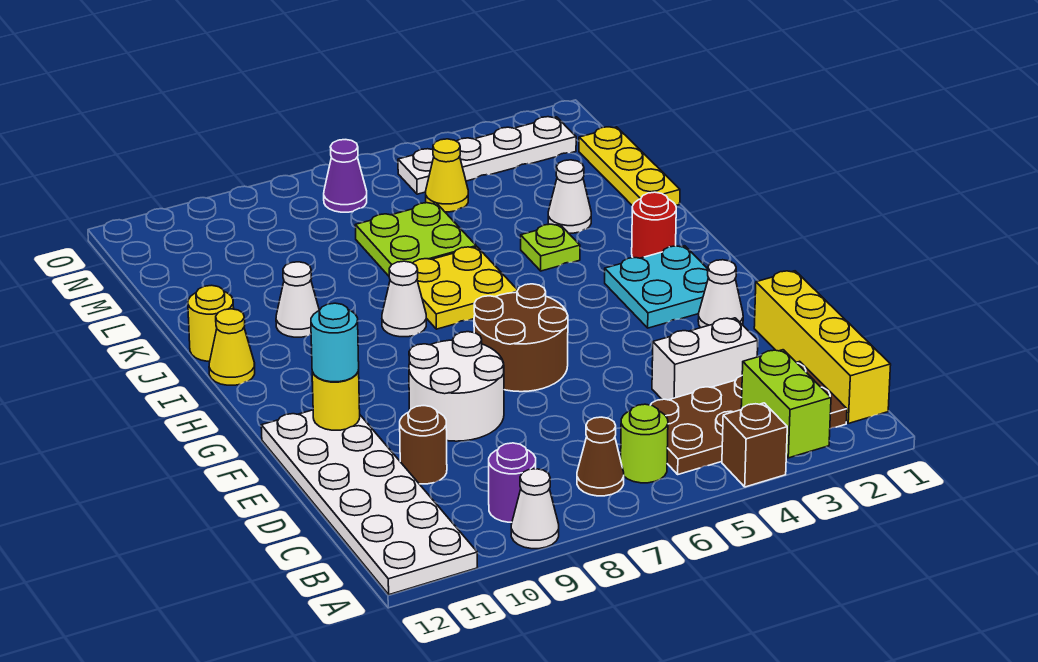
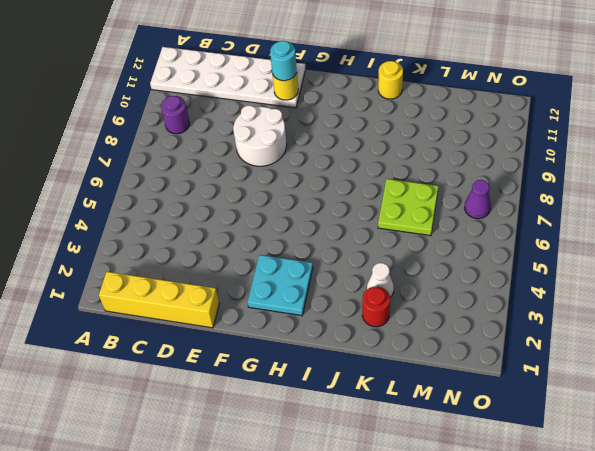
red 1x1 round brick [362,286,390,327] -> red 1x1 round brick moved to [632,192,676,258]
none -> brown 1x1 brick [722,403,787,487]
none -> white 1x1 cone [511,469,559,549]
none -> brown 2x4 plate [651,361,847,474]
none -> lime 1x1 round brick [621,404,668,483]

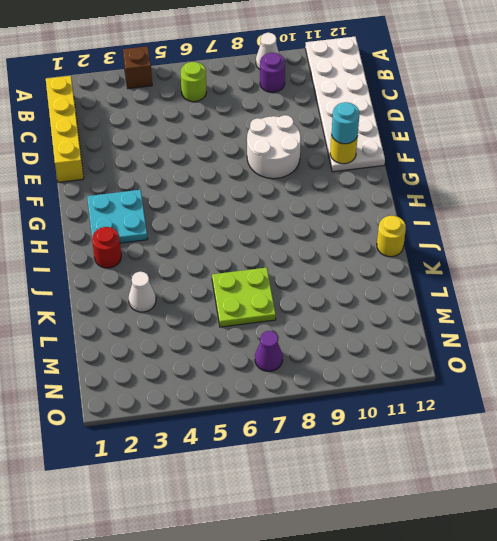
none -> brown 2x4 plate [651,361,847,474]
none -> brown 1x1 cone [577,417,624,496]
none -> white 1x2 brick [652,318,758,400]
none -> brown 1x1 round brick [400,406,447,484]

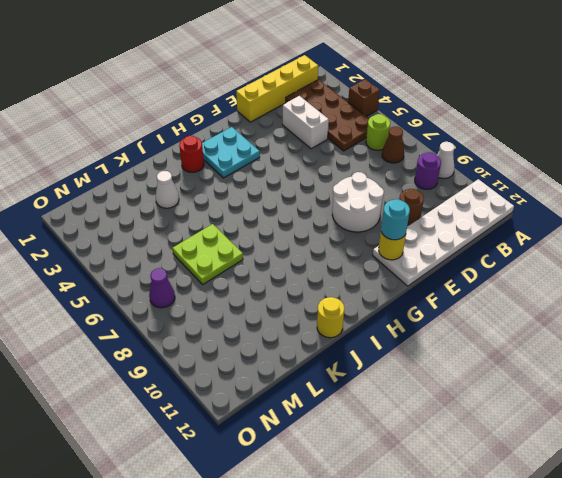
none -> white 1x1 cone [698,260,743,328]
none -> brown 2x2 round brick [474,284,568,392]
none -> yellow 2x2 plate [413,247,518,329]
none -> white 1x1 cone [382,261,426,337]

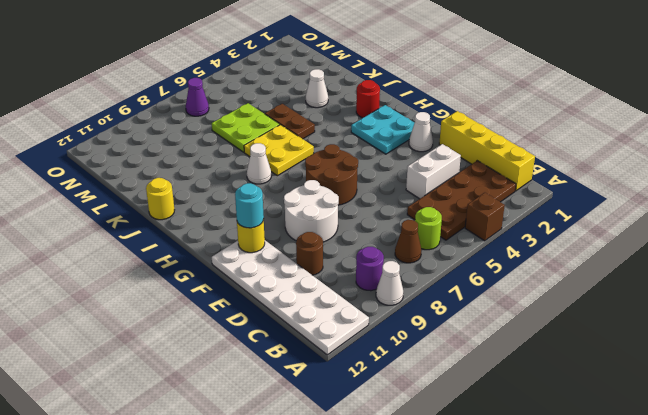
brown 1x2 plate [265,104,315,139] -> none
none -> yellow 1x1 cone [209,309,255,385]
none -> lime 1x1 plate [521,224,580,271]
none -> white 1x1 cone [276,262,319,337]
none -> yellow 1x3 plate [579,127,680,206]

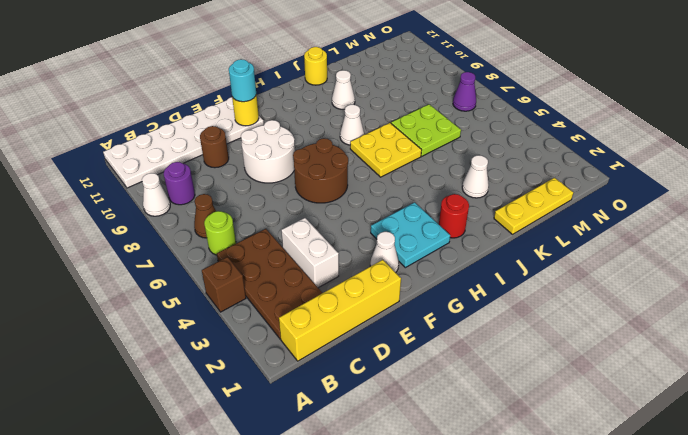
none -> yellow 1x1 cone [209,309,255,385]
none -> lime 1x1 plate [521,224,580,271]
none -> yellow 1x1 cone [426,139,468,212]
none -> white 1x4 plate [398,117,576,194]

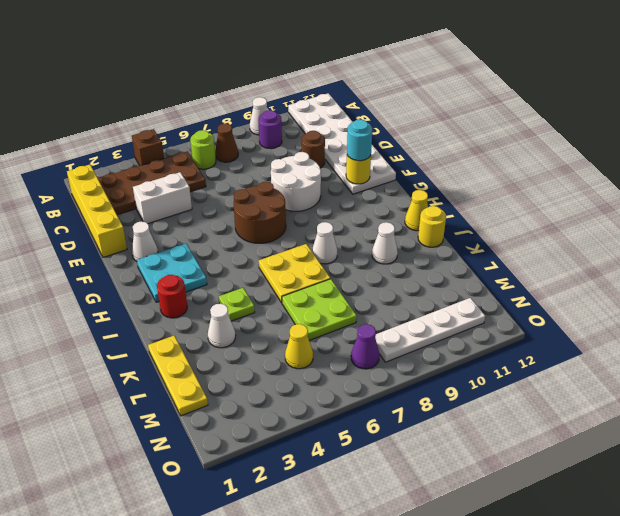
white 1x4 plate [375,298,485,362] -> white 1x4 plate moved to [398,117,576,194]
none -> lime 1x2 brick [741,350,831,458]

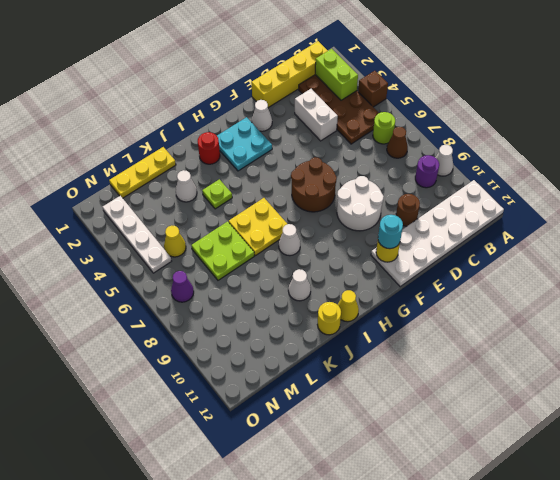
lime 1x2 brick [315,49,358,100] -> lime 1x2 brick turned to [741,350,831,458]

